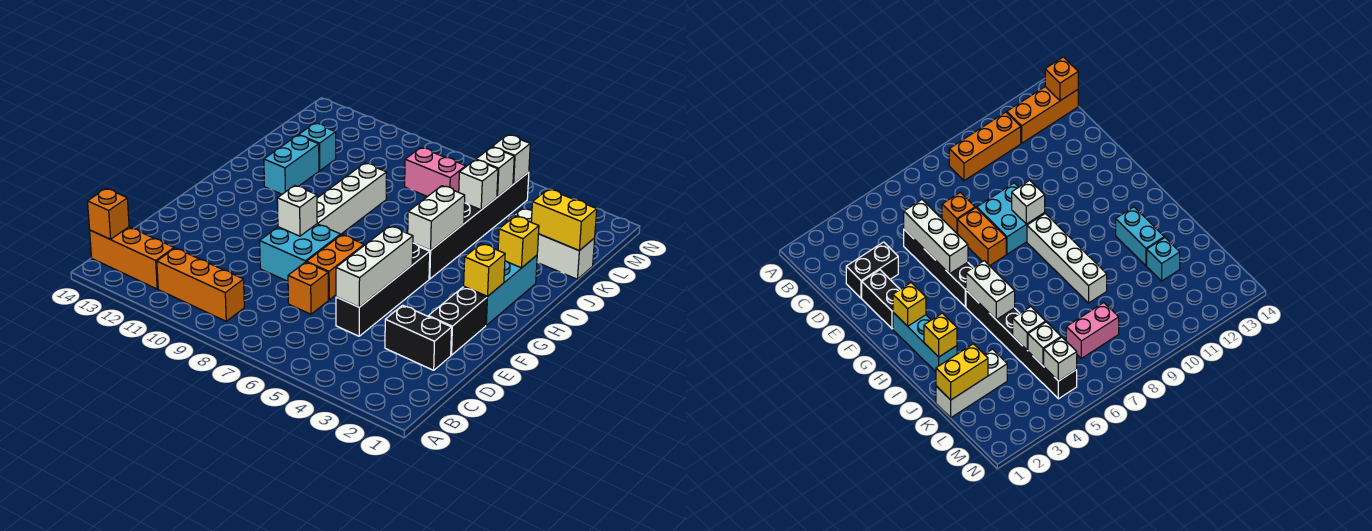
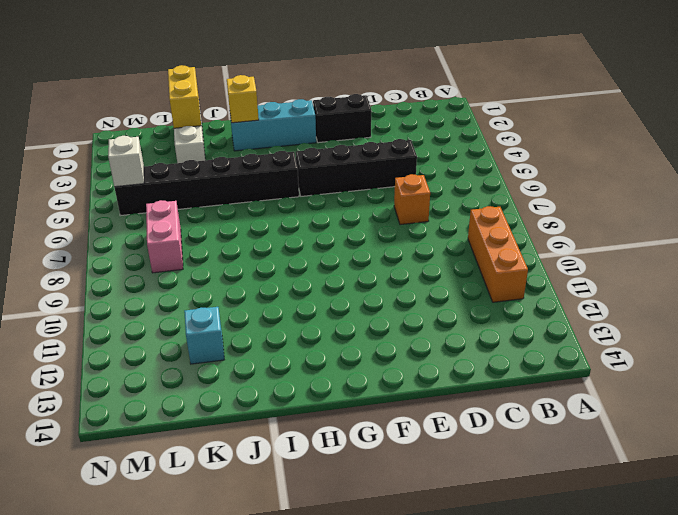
none -> orange 1x3 brick [90,227,174,289]
none -> black 1x2 brick [385,305,452,370]
none -> orange 1x2 brick [307,235,364,300]

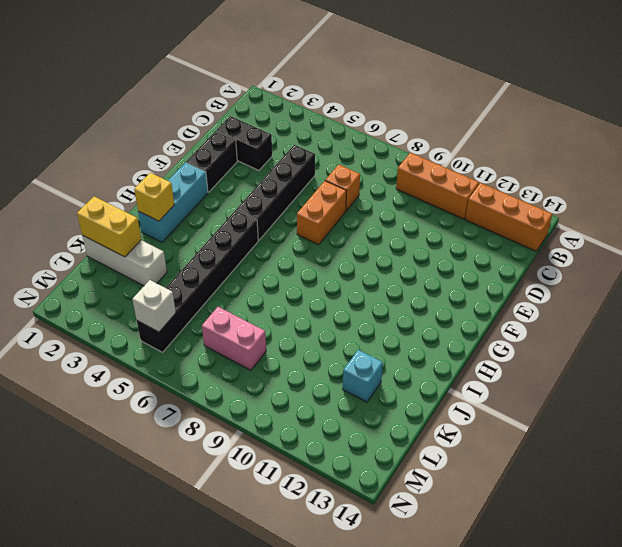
none -> cyan 2x2 brick [260,224,341,281]
none -> white 1x4 brick [317,163,387,234]
none -> cyan 1x2 brick [264,135,319,194]

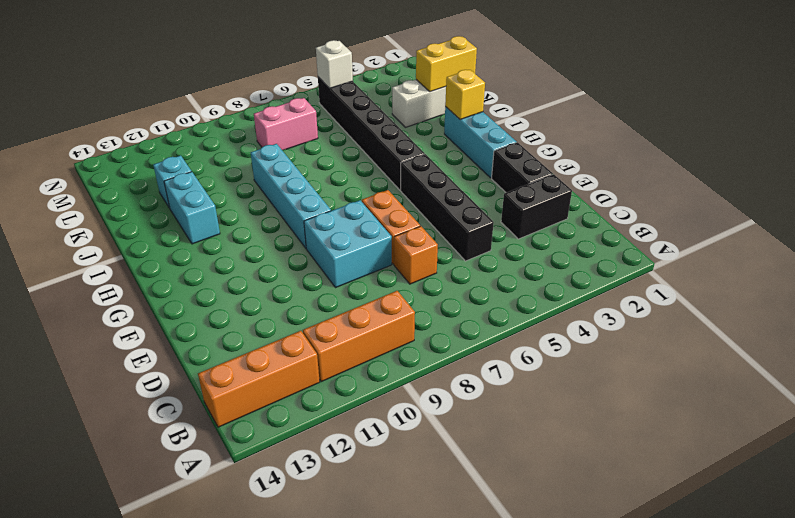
cyan 1x4 brick [251,144,331,248] -> white 1x4 brick [317,163,387,234]
none -> orange 1x1 brick [88,188,129,239]
none -> white 1x3 brick [336,226,413,307]
none -> white 1x1 brick [277,185,317,236]

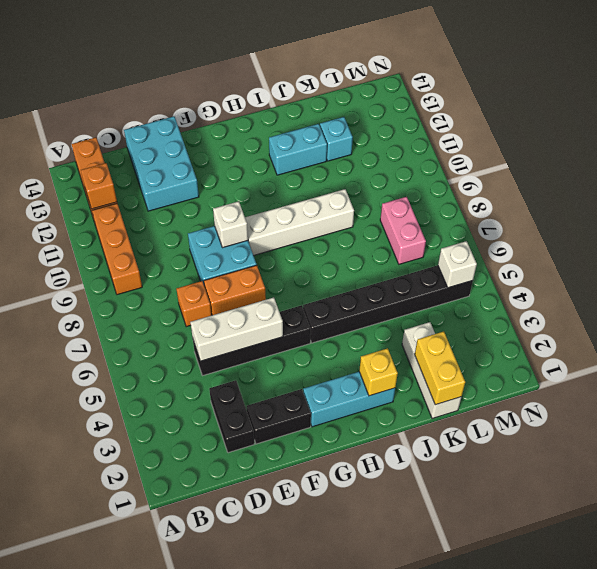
orange 1x1 brick [81,163,117,209] -> orange 1x1 brick moved to [88,188,129,239]
cyan 2x3 brick [124,116,199,211] -> none
none -> yellow 1x1 brick [464,244,505,297]
none -> white 1x2 brick [408,186,465,250]
none -> white 1x1 brick [459,160,498,210]

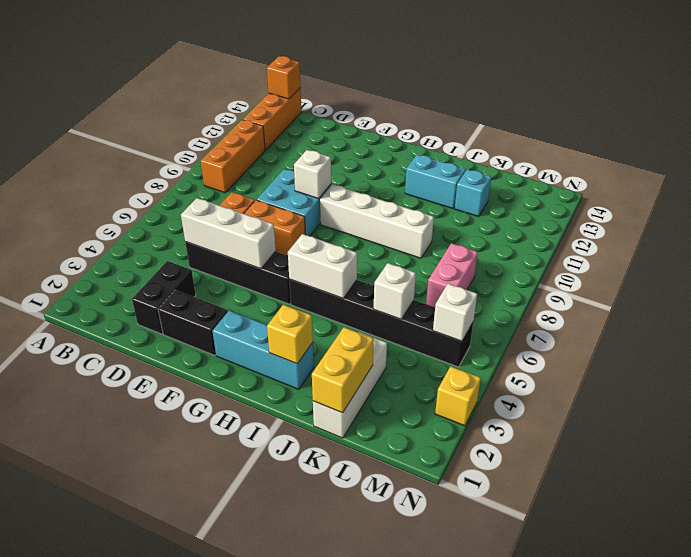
yellow 1x1 brick [435,366,481,426] -> yellow 1x1 brick moved to [464,244,505,297]
none -> white 1x1 brick [476,147,514,197]

